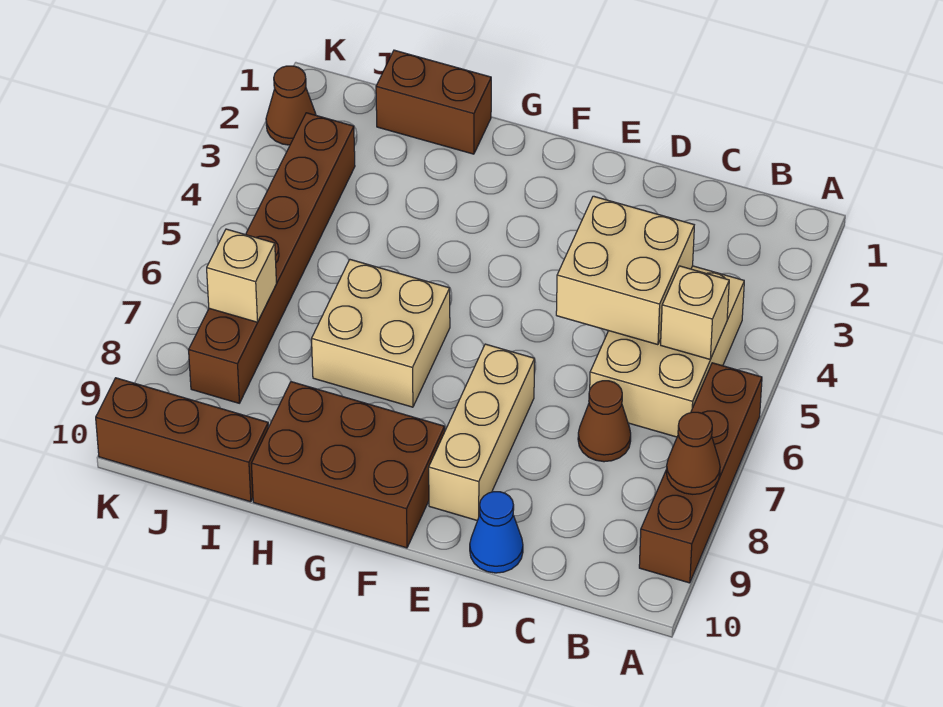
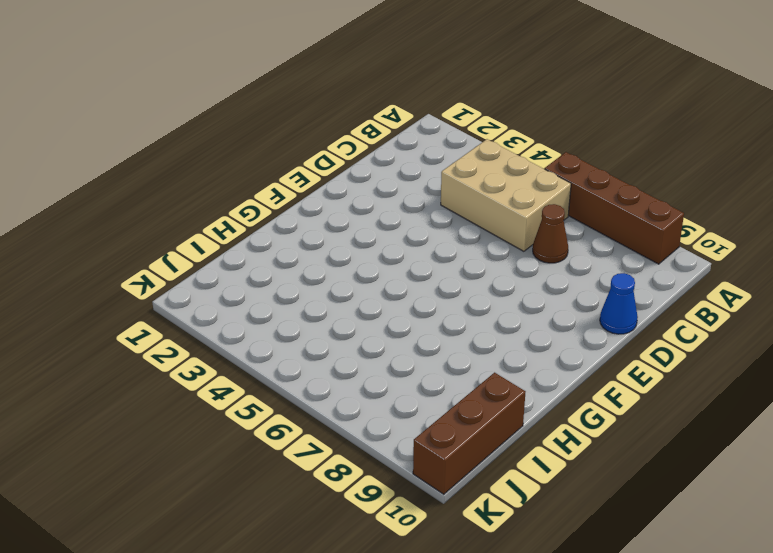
none -> tan 1x3 brick [429,344,535,521]
none -> brown 2x3 brick [251,382,445,548]
none -> tan 2x2 brick [312,259,450,407]

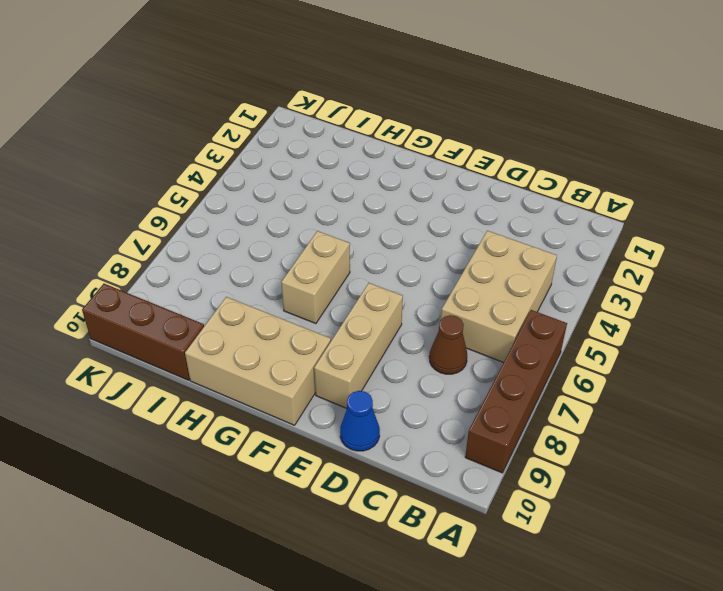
tan 2x3 brick [185,297,331,425] -> brown 2x3 brick [251,382,445,548]
tan 1x2 brick [281,231,350,324] -> tan 2x2 brick [312,259,450,407]
none -> brown 1x2 brick [376,50,491,154]
none -> brown 1x6 brick [189,113,355,403]
none -> brown 1x1 cone [266,66,316,145]

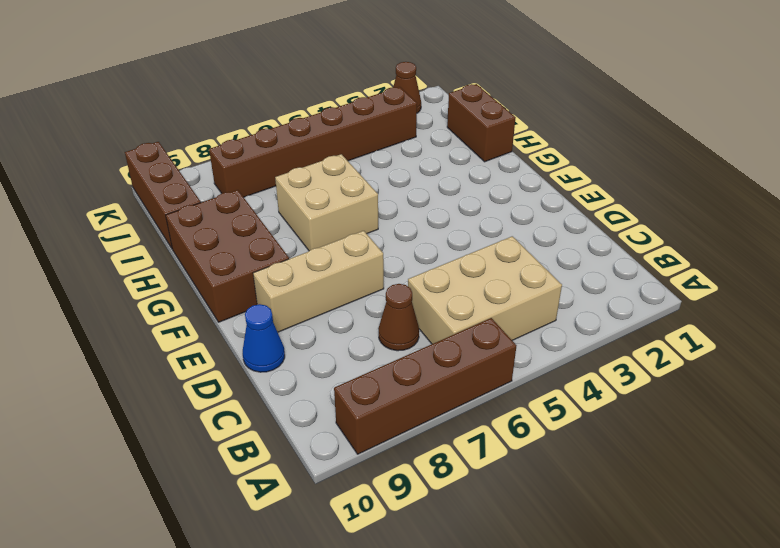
none -> brown 1x1 cone [666,412,720,494]
none -> tan 1x1 brick [661,266,729,359]
none -> tan 2x2 brick [556,196,694,345]

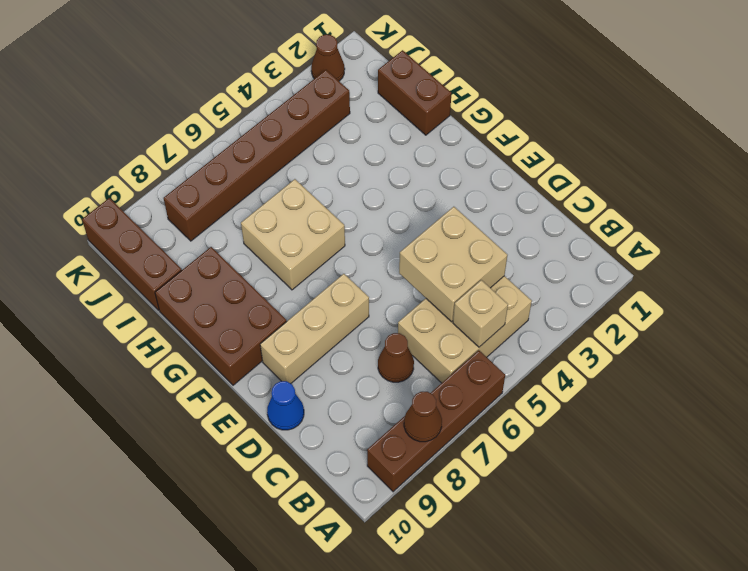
none -> tan 1x1 brick [207,229,276,322]

